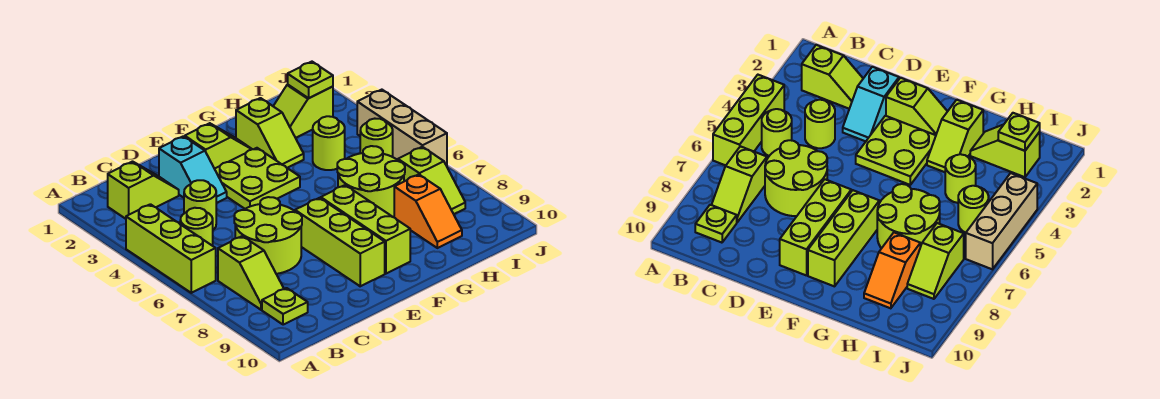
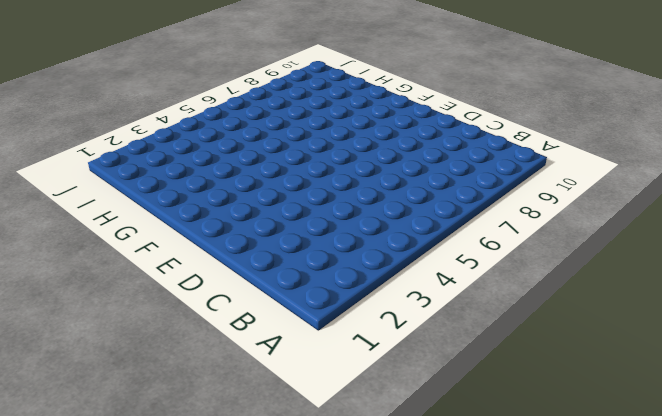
none -> lime 1x3 brick [126,204,216,293]
none -> lime 1x2 slope [108,162,179,219]
none -> lime 1x1 round brick [180,208,213,246]

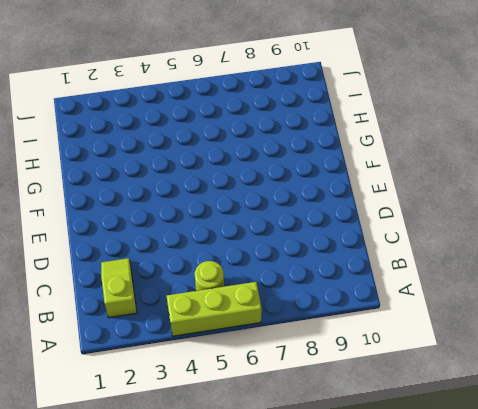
none -> lime 1x2 slope [218,236,284,310]
none -> lime 1x1 plate [262,288,308,325]
none -> lime 1x1 round brick [184,180,216,230]

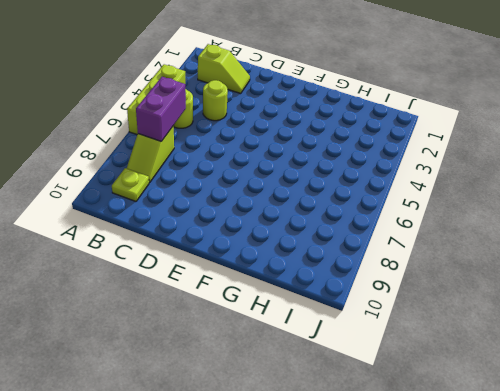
purple 1x2 brick [136,77,186,141] -> none
none -> lime 2x2 round brick [234,197,302,274]
none -> cyan 1x2 slope [159,136,227,203]
none -> lime 1x2 slope [185,123,252,169]

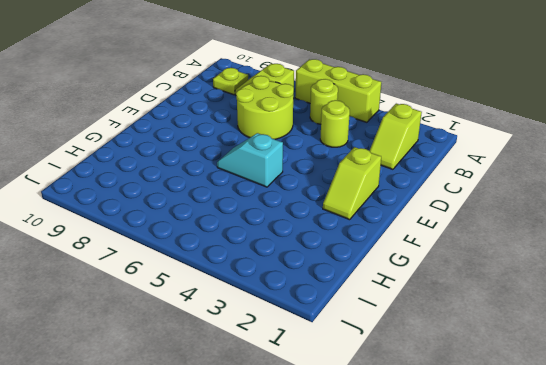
cyan 1x2 slope [217,133,283,187] -> cyan 1x2 slope moved to [159,136,227,203]
none -> lime 2x2 plate [215,148,300,209]
none -> lime 1x3 brick [295,198,385,286]
none -> lime 1x3 brick [321,185,410,274]

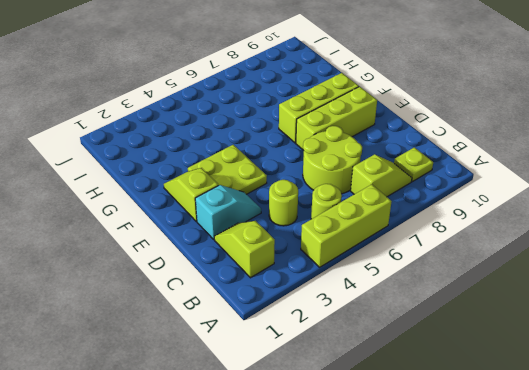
none -> lime 1x2 slope [236,98,304,168]
none -> lime 2x2 round brick [337,146,405,217]
none -> lime 1x2 slope [273,85,333,138]

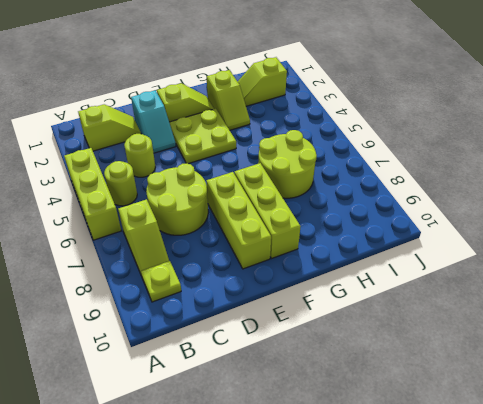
none -> lime 1x1 round brick [313,116,345,170]
none -> orange 1x2 slope [394,174,462,248]
none -> lime 1x1 round brick [360,119,393,157]

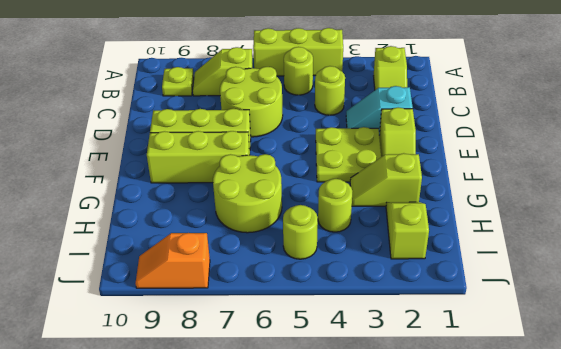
orange 1x2 slope [135,233,210,288] -> orange 1x2 slope moved to [394,174,462,248]
none -> lime 1x2 slope [398,147,465,214]
none -> tan 1x3 brick [357,90,447,166]
none -> lime 1x1 plate [288,62,333,98]

